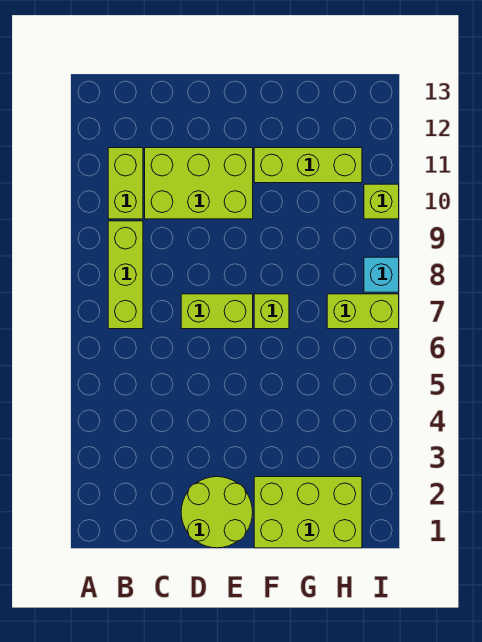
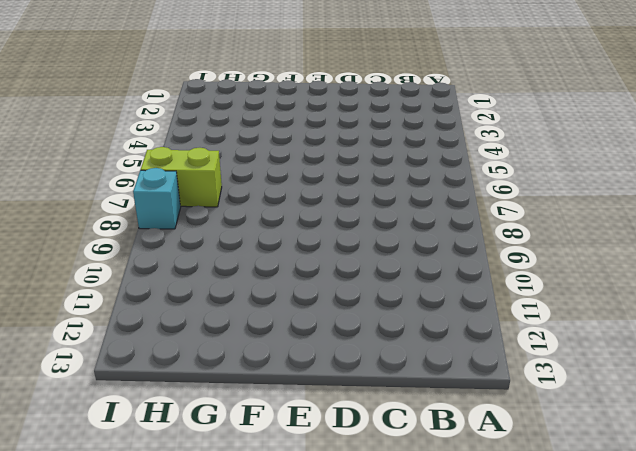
none -> lime 1x3 brick [108,221,143,329]
none -> lime 1x2 brick [108,148,143,219]

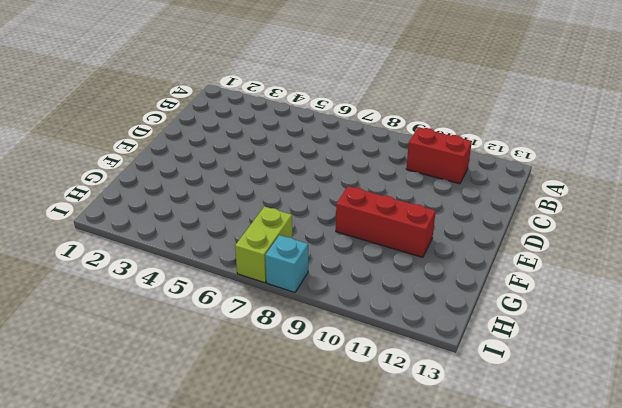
red 1x2 brick [406,128,472,184] -> lime 1x2 brick [108,148,143,219]
red 1x3 brick [336,186,436,257] -> lime 1x3 brick [254,148,362,183]
none -> lime 1x3 brick [108,221,143,329]
none -> lime 2x3 brick [145,148,253,219]

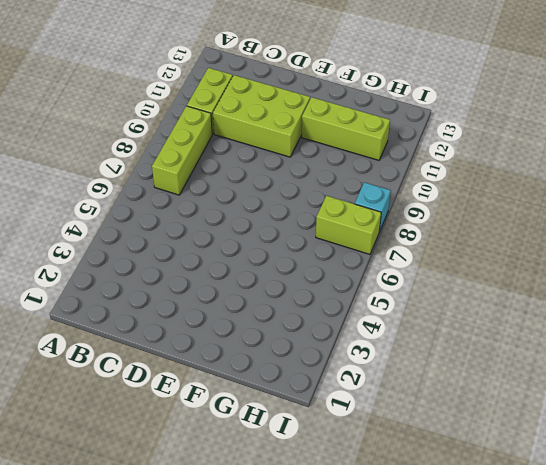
none -> lime 2x2 round brick [181,477,253,548]
none -> lime 1x2 brick [181,294,253,329]

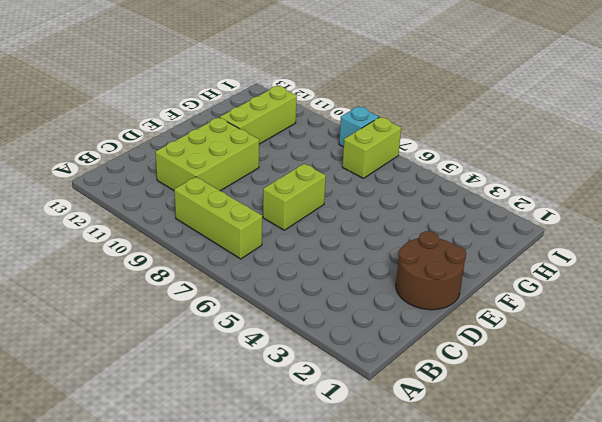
brown 2x2 round brick [396,231,466,310] -> lime 2x2 round brick [181,477,253,548]
none -> lime 1x2 brick [108,148,143,219]
none -> lime 2x3 brick [254,477,362,548]

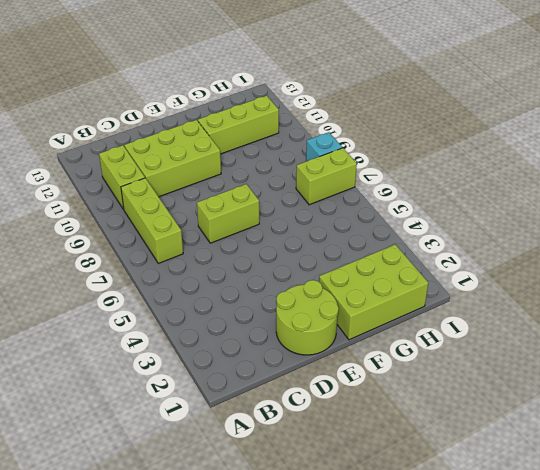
none -> lime 1x1 brick [254,294,289,329]
none -> lime 1x1 brick [364,184,399,219]

